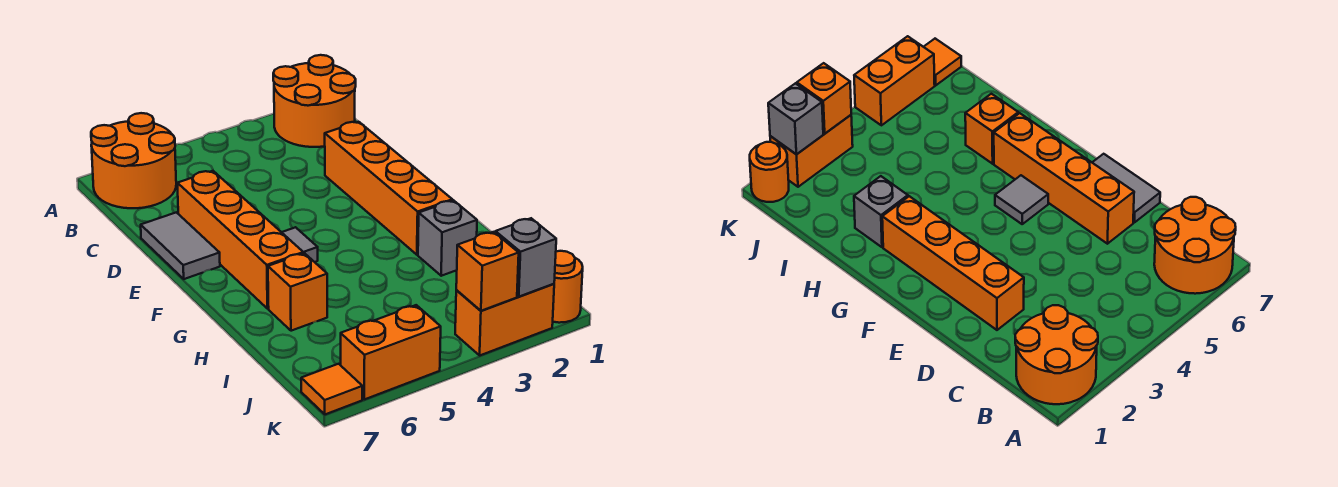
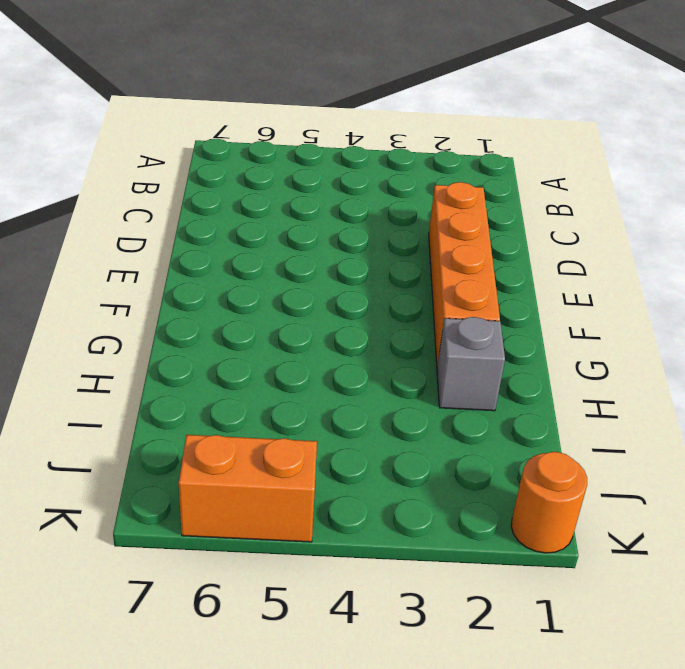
none -> orange 2x2 round brick [273,55,356,147]
none -> orange 2x2 round brick [91,113,176,208]
none -> orange 1x4 brick [177,171,303,309]

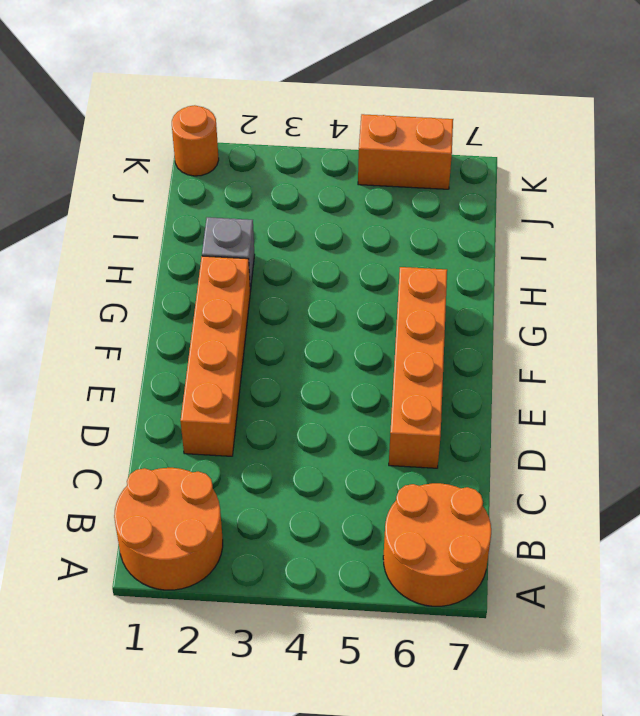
none -> grey 1x2 tile [141,212,220,279]
none -> grey 1x1 tile [282,227,318,262]
none -> orange 1x1 brick [268,253,327,331]

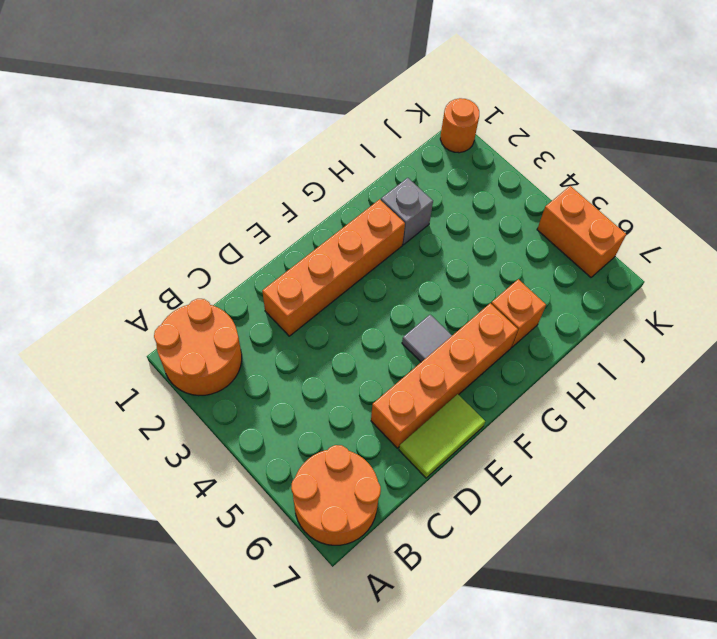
lime 1x2 tile [399,394,485,478] -> grey 1x2 tile [141,212,220,279]
none -> orange 1x2 brick [455,284,554,355]
none -> orange 1x1 tile [301,364,362,414]
none -> grey 1x1 brick [495,218,556,297]

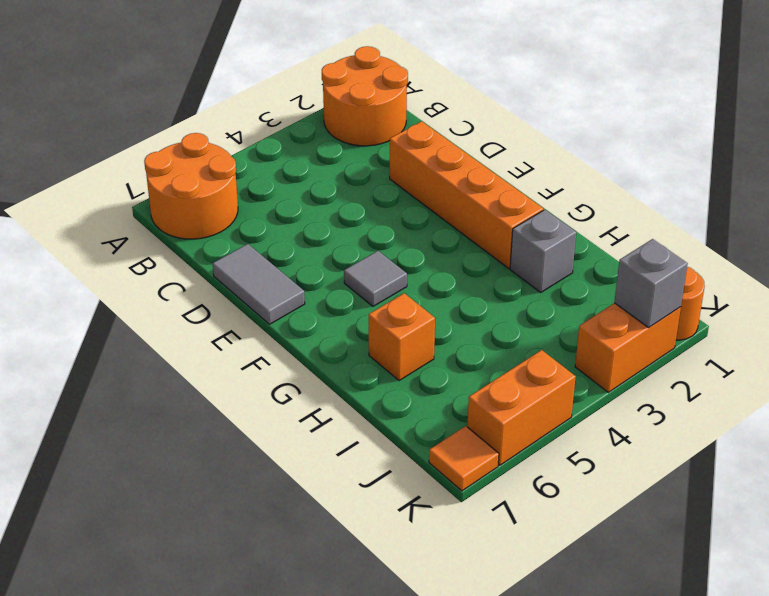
none -> orange 1x4 brick [177,171,303,309]
none -> orange 1x1 brick [456,232,519,311]

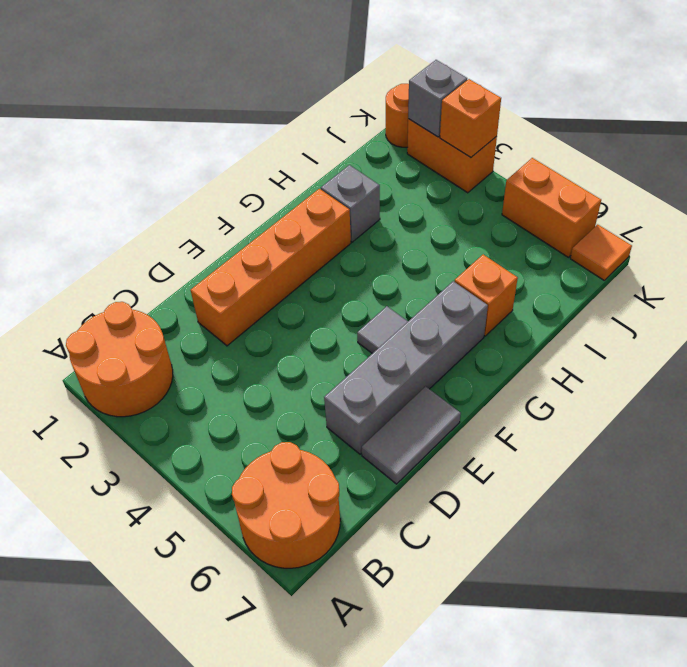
grey 1x4 brick [324,281,488,454] -> orange 1x4 brick [177,171,303,309]

